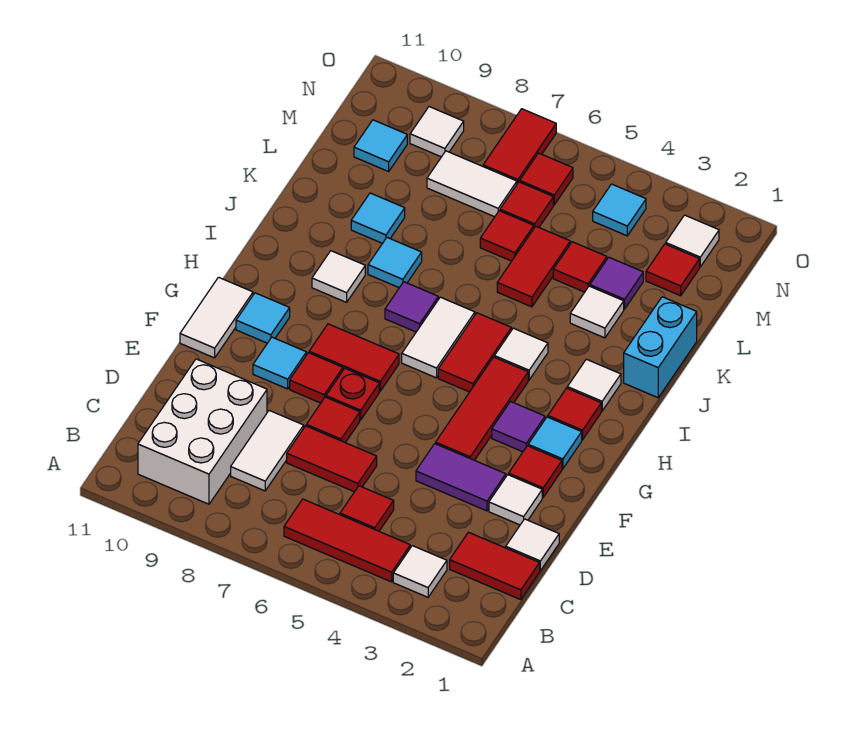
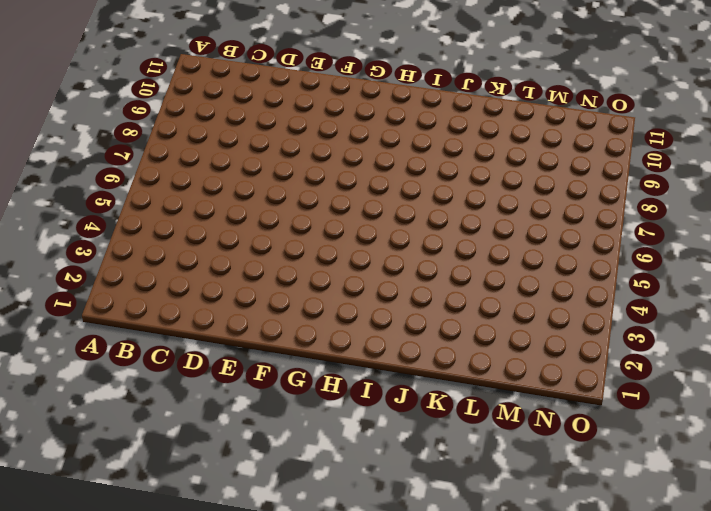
none -> white 1x1 tile [393,546,447,597]
none -> red 1x3 tile [284,499,410,582]
none -> white 2x3 brick [138,359,267,504]
none -> red 1x2 tile [450,532,540,600]

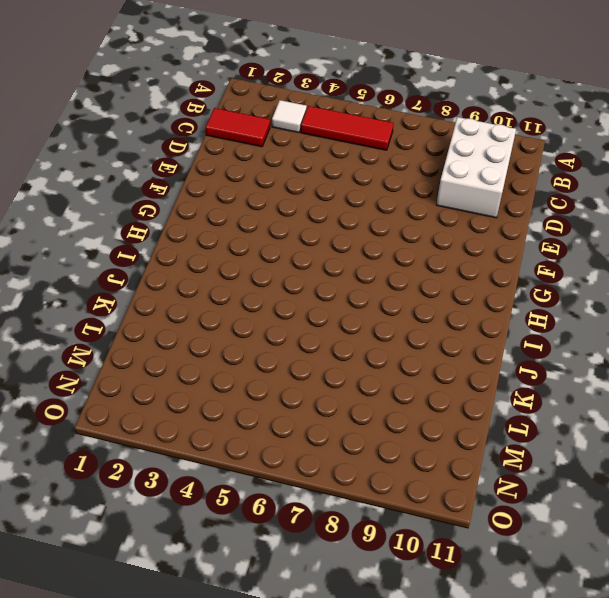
none -> red 1x1 tile [340,486,394,531]
none -> white 1x2 tile [231,410,304,491]
none -> white 1x1 tile [506,519,559,571]
none -> red 1x2 tile [287,426,377,492]

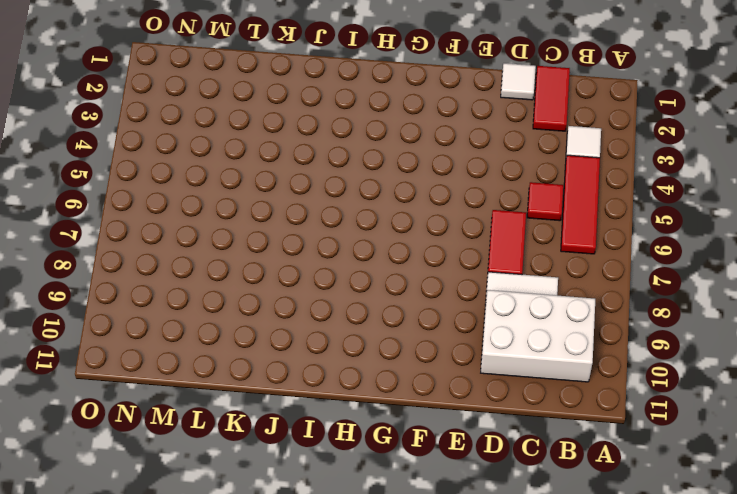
none -> white 1x1 tile [489,475,542,525]
none -> purple 1x2 tile [416,444,506,511]
none -> red 1x1 tile [306,397,360,443]
none -> red 1x1 tile [509,446,562,497]

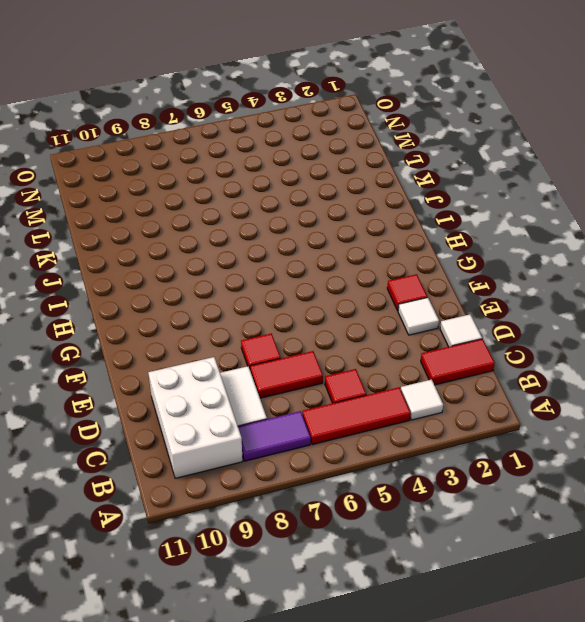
purple 1x2 tile [238,411,311,461] -> purple 1x2 tile moved to [416,444,506,511]
none -> red 1x3 tile [436,357,528,460]
none -> red 1x1 plate [326,368,379,420]
none -> red 1x1 tile [290,353,343,403]
none -> cyan 1x1 tile [253,337,306,389]

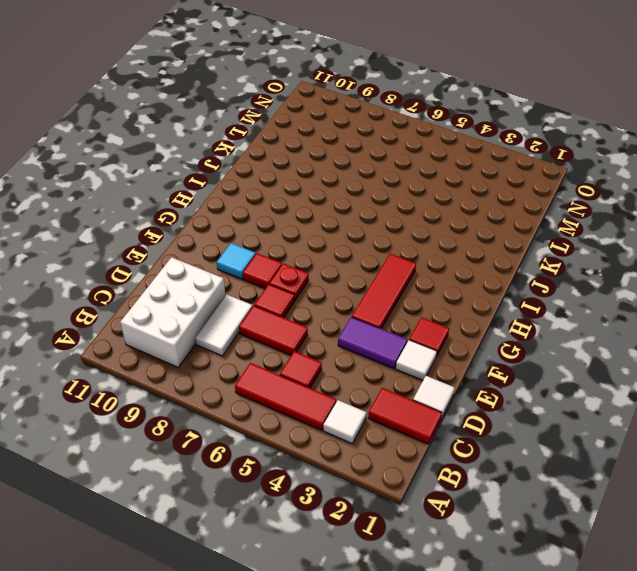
none -> white 1x2 tile [180,277,253,358]
none -> cyan 1x1 tile [528,417,582,469]
none -> purple 1x1 tile [492,402,545,452]
none -> red 1x2 tile [309,324,399,391]

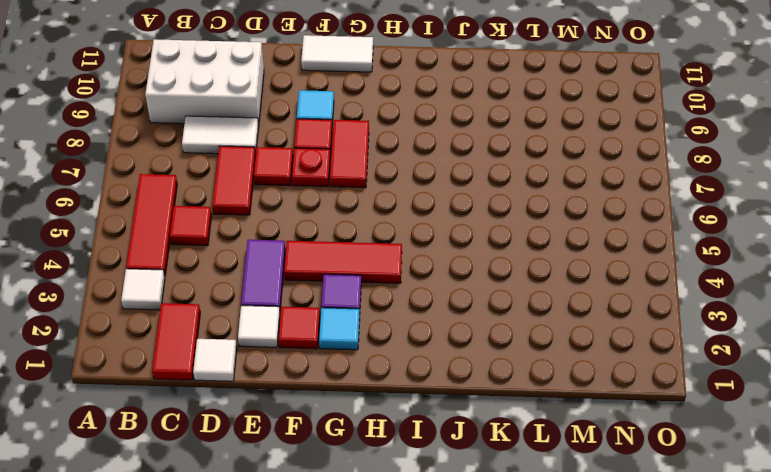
none -> cyan 1x1 tile [236,293,290,343]
none -> red 1x1 tile [548,388,601,440]
none -> red 1x2 tile [438,313,511,392]
none -> white 1x2 tile [402,297,475,378]

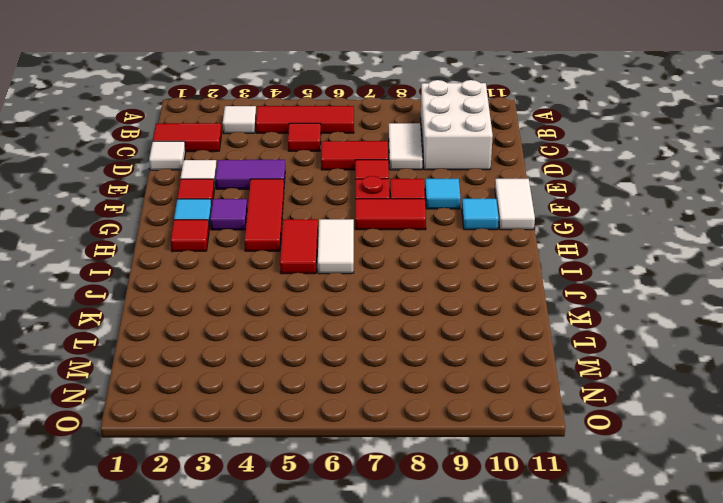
none -> white 1x1 tile [567,359,621,411]
none -> white 1x1 tile [494,328,548,380]
none -> purple 1x1 tile [385,282,438,332]
none -> white 1x1 tile [312,251,365,302]

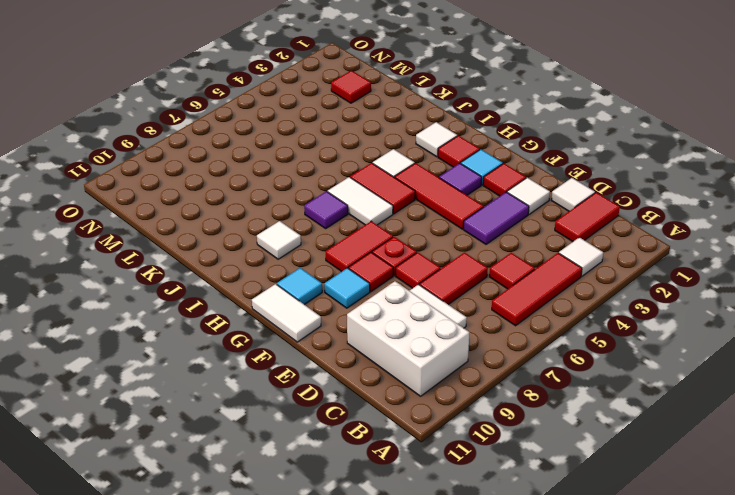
none -> cyan 1x2 brick [624,297,697,398]
none -> cyan 1x1 tile [368,238,422,288]
none -> white 1x1 tile [570,286,624,338]
none -> red 1x2 tile [497,226,570,307]

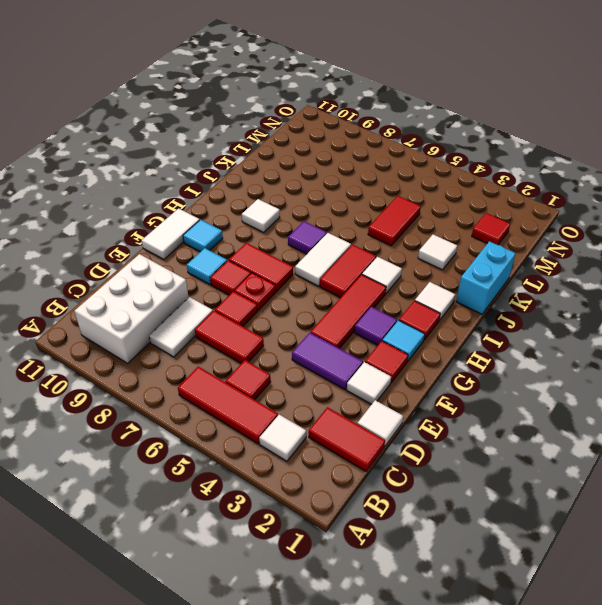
none -> cyan 1x1 tile [368,238,422,288]
none -> cyan 1x1 tile [351,193,405,243]
none -> purple 1x1 tile [590,257,643,309]
none -> red 1x1 tile [553,242,607,292]

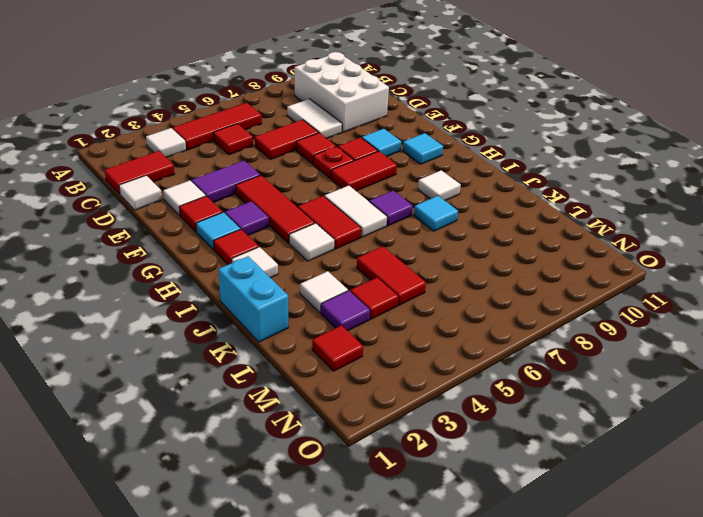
none -> white 1x2 tile [180,277,253,358]
none -> cyan 1x1 tile [351,193,405,243]
none -> red 1x1 tile [480,211,534,261]
none -> red 1x1 tile [500,182,553,228]

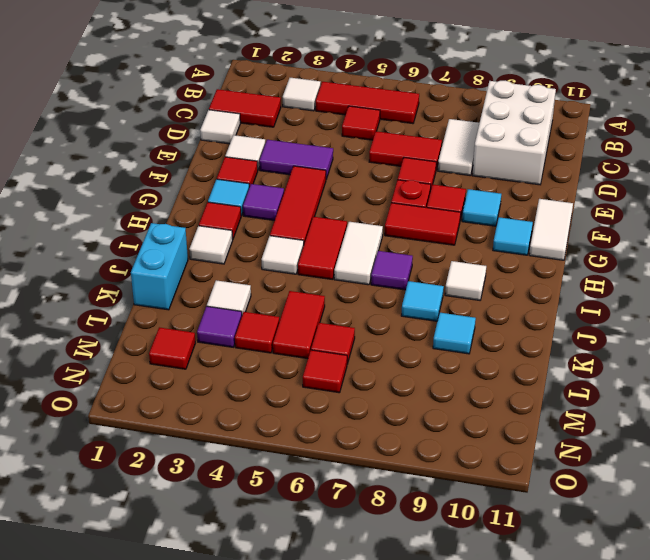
none -> white 1x2 tile [427,151,517,217]
none -> cyan 1x1 tile [354,120,407,172]
none -> white 1x1 tile [666,215,719,267]
none -> cyan 1x1 tile [593,184,646,236]

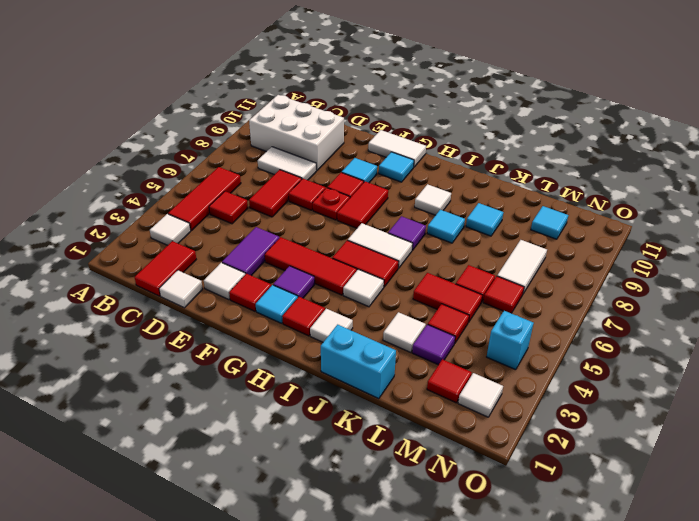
cyan 1x1 brick [487,311,534,370] -> cyan 1x1 tile [593,184,646,236]
none -> red 1x1 tile [520,153,573,205]
none -> red 1x2 tile [483,109,556,184]
none -> white 1x1 tile [410,107,464,157]

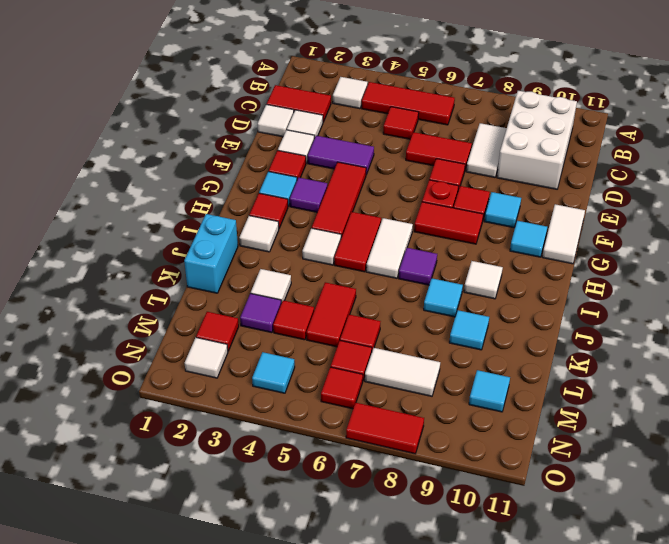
white 1x1 tile [287,110,323,138] -> white 1x1 tile moved to [410,107,464,157]
red 1x2 tile [346,403,424,454] -> red 1x2 tile turned to [483,109,556,184]

